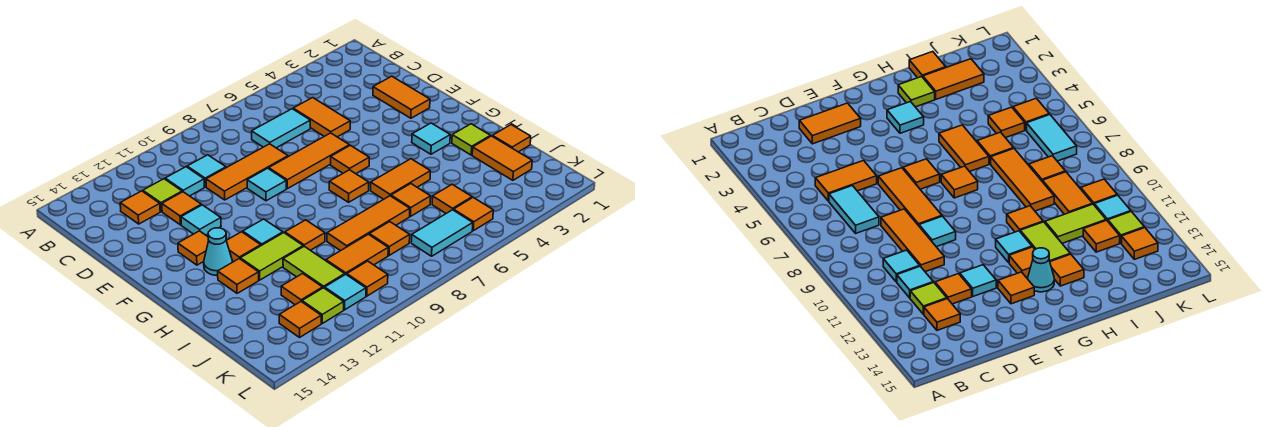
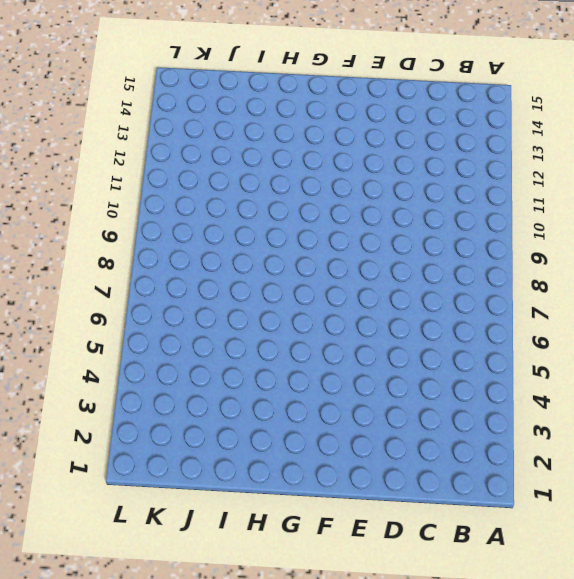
none -> orange 1x2 tile [293,98,350,137]
none -> cyan 1x2 tile [252,109,310,148]
none -> cyan 1x1 tile [187,155,226,187]
none -> cyan 1x1 tile [165,167,204,196]

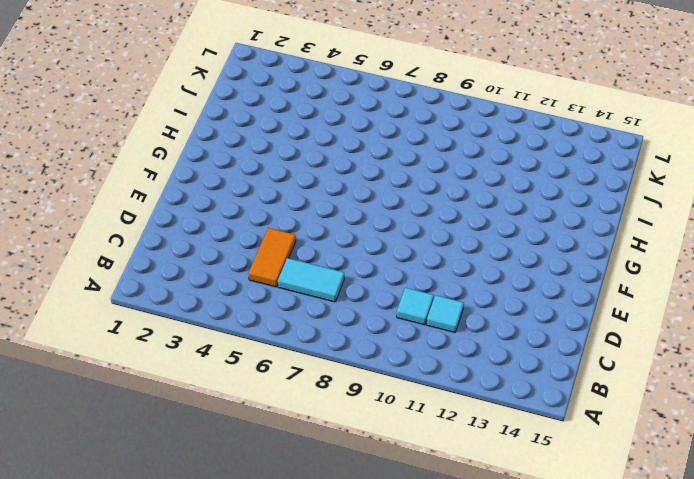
none -> lime 1x1 tile [143,179,182,211]
none -> orange 1x1 tile [120,191,160,224]
none -> orange 1x2 tile [373,76,430,118]
none -> orange 1x3 tile [206,144,288,200]

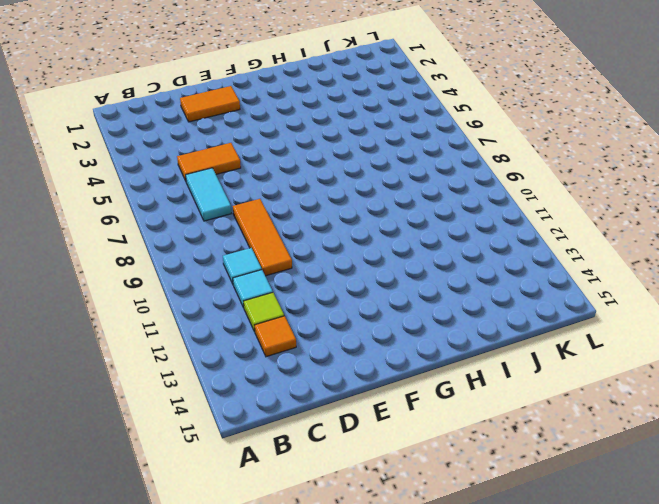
none -> orange 1x1 tile [162,192,201,225]
none -> orange 1x3 tile [269,133,349,189]
none -> cyan 1x1 tile [247,168,286,201]
none -> cyan 1x1 tile [181,205,221,235]

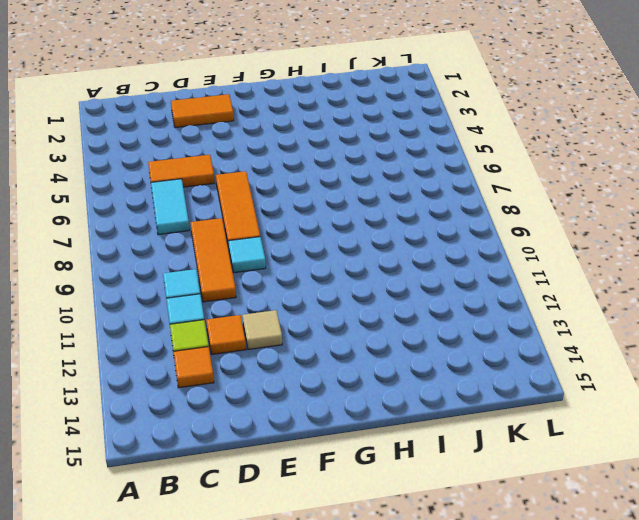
tan 1x1 tile [242,310,282,350] -> cyan 1x1 tile [181,205,221,235]
none -> orange 1x1 tile [331,145,369,174]
none -> orange 1x1 tile [178,231,209,265]
none -> cyan 1x1 tile [412,123,450,154]
none -> orange 1x1 tile [329,170,369,202]

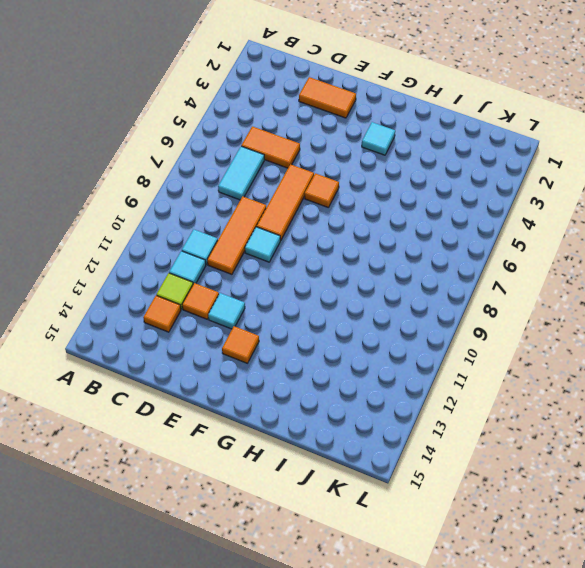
none -> orange 1x1 tile [329,170,369,202]
none -> cyan 1x1 tile [243,219,283,246]
none -> orange 1x1 tile [226,232,261,262]
none -> cyan 1x1 cone [204,228,232,275]

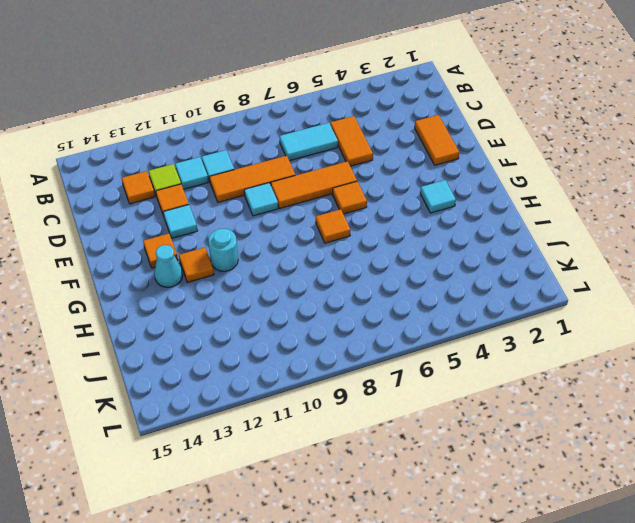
cyan 1x1 round brick [208,229,238,271] -> cyan 1x1 tile [243,219,283,246]
none -> lime 1x1 tile [452,124,491,155]
none -> orange 1x2 tile [371,159,430,199]
none -> orange 1x1 tile [285,220,325,250]
none -> lime 1x2 tile [240,233,303,280]

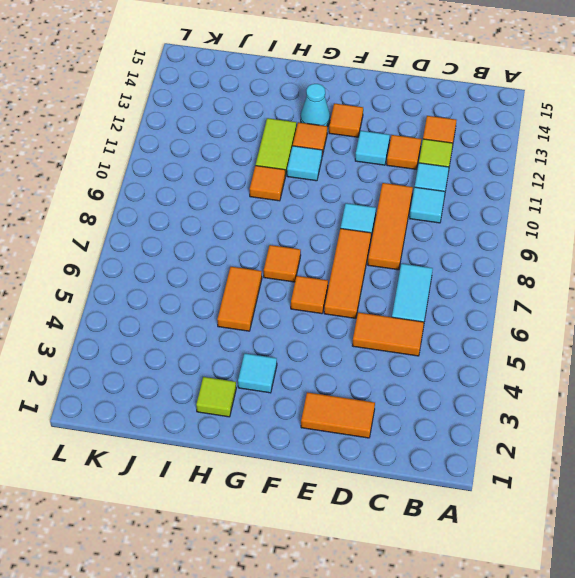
none -> orange 1x1 tile [218,259,259,293]
none -> orange 1x1 tile [492,125,531,152]
none -> orange 1x2 tile [472,136,532,180]
none -> orange 1x1 tile [391,184,431,216]

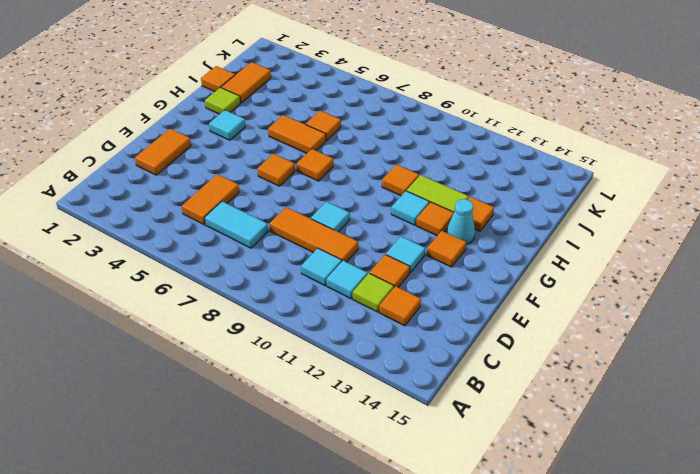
none -> orange 1x3 tile [269,133,349,189]
none -> orange 1x3 tile [327,196,410,251]
none -> lime 1x2 tile [283,246,345,288]
none -> orange 1x1 tile [432,184,472,213]

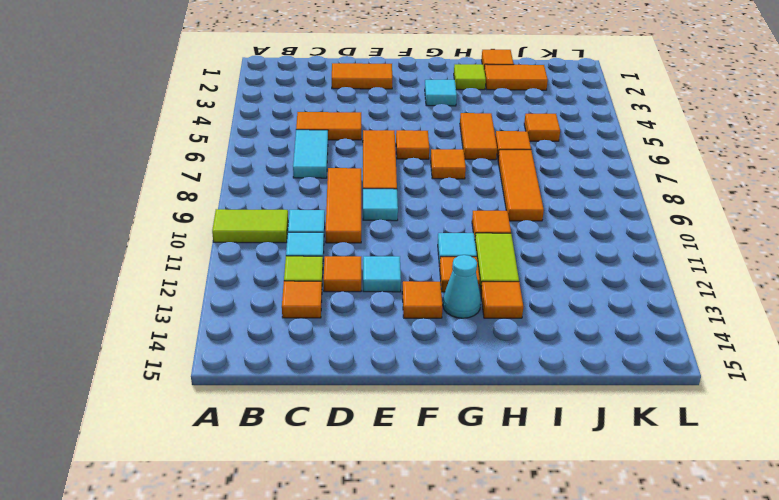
lime 1x2 tile [212,209,288,243] -> lime 1x2 tile moved to [283,246,345,288]
none -> orange 1x1 tile [369,222,410,255]
none -> orange 1x2 tile [326,234,388,275]
none -> orange 1x1 tile [281,274,323,305]
none -> orange 1x1 tile [454,198,493,231]

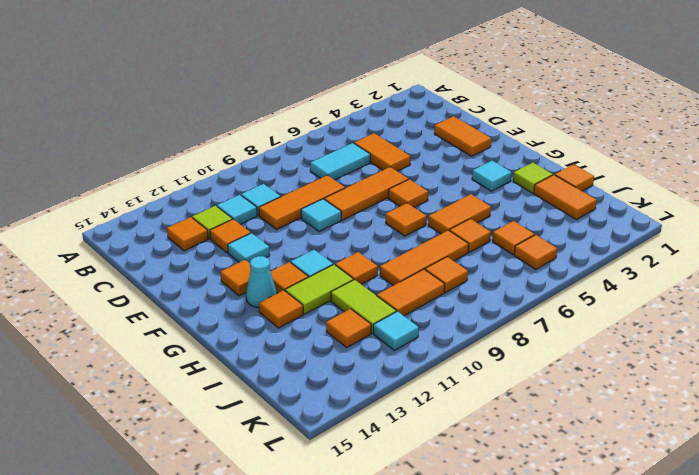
none -> cyan 1x2 tile [411,210,473,256]
none -> orange 1x1 tile [347,261,388,296]
none -> lime 1x1 tile [302,288,344,323]
none -> orange 1x1 tile [279,302,321,337]

